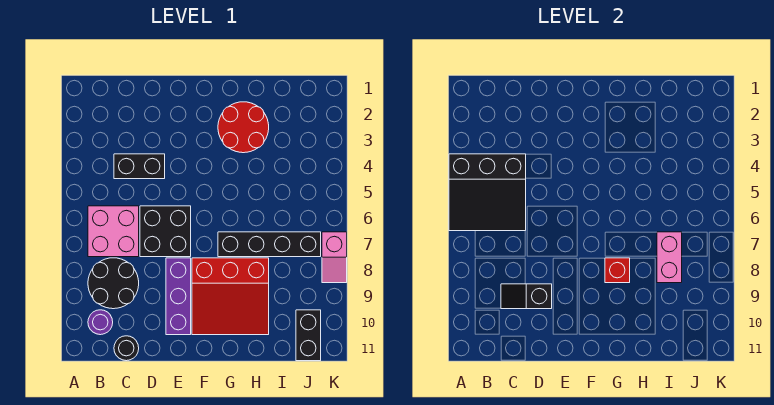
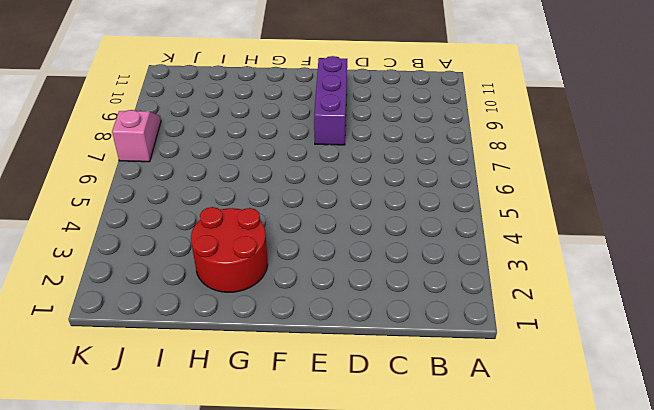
none -> pink 2x2 brick [88,206,139,257]
none -> black 2x2 round brick [88,258,139,309]
none -> purple 1x1 round brick [88,310,113,335]

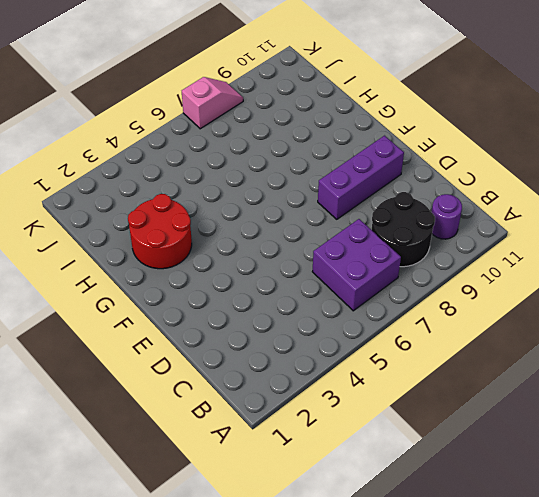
purple 2x2 brick [312,219,401,311] -> pink 2x2 brick [88,206,139,257]
none -> black 1x2 brick [114,154,165,179]
none -> black 1x1 round brick [114,336,139,361]
none -> black 2x2 brick [140,206,191,257]

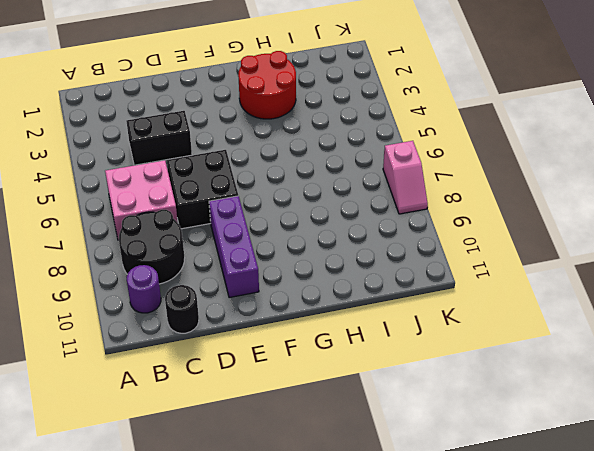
none -> red 3x3 slope [192,258,269,335]
none -> black 1x4 brick [218,232,321,257]
none -> black 1x2 brick [296,310,321,361]

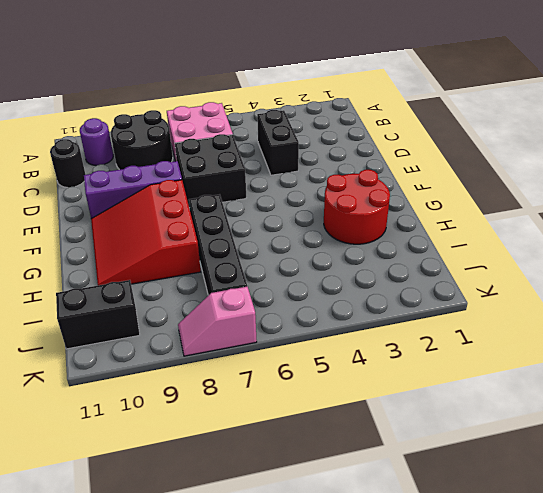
none -> black 3x3 slope [449,154,526,231]
none -> black 1x2 slope [501,284,552,309]
none -> red 1x1 brick [605,258,630,283]

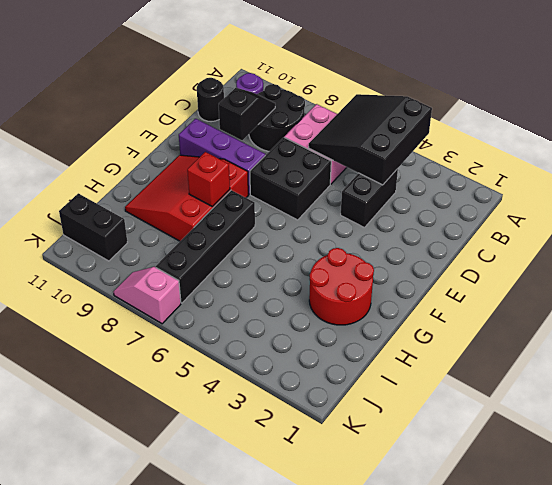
none -> pink 1x2 brick [657,232,682,283]

